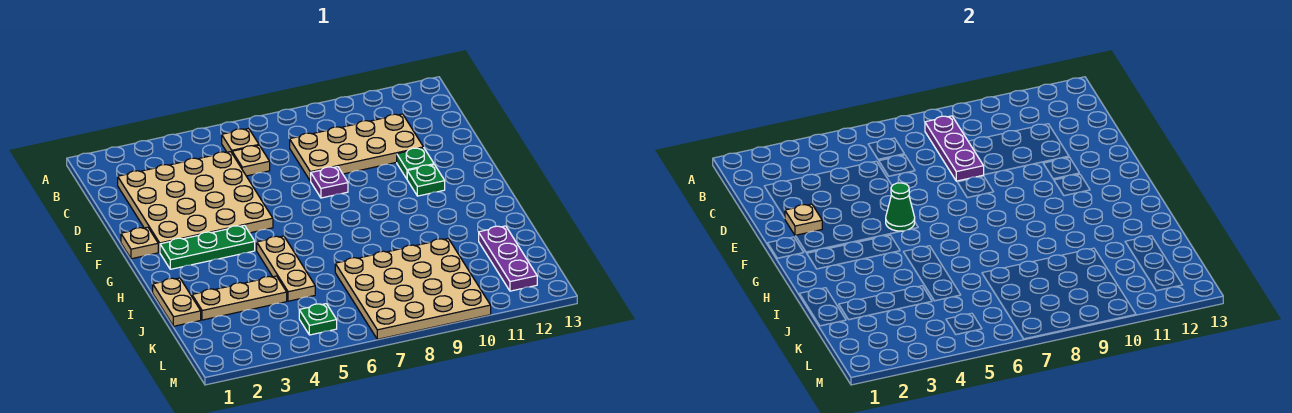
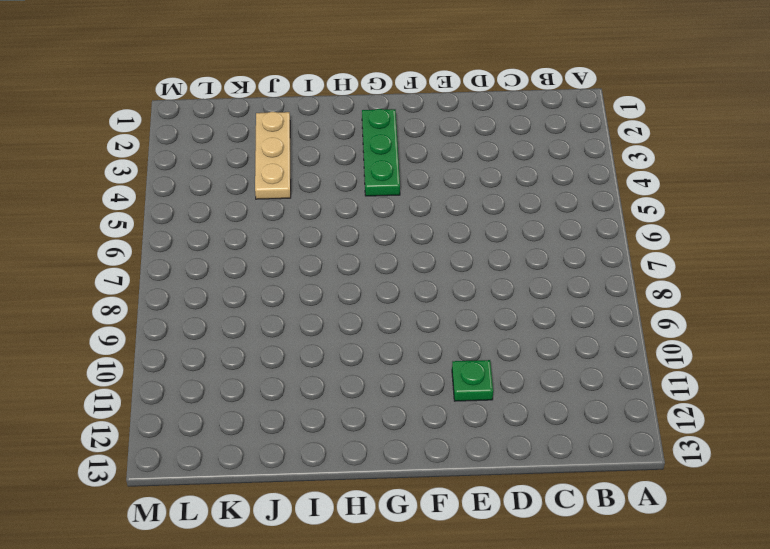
none -> tan 1x1 plate [222,128,259,152]
none -> tan 4x4 plate [118,152,273,252]
none -> tan 1x1 plate [232,145,270,176]

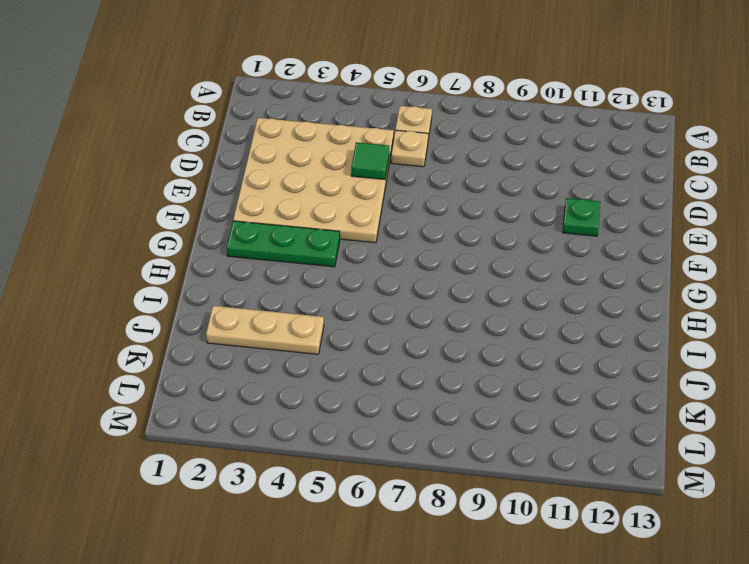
green 1x1 tile [351,142,389,180] -> none
none -> tan 2x4 plate [290,114,423,181]
none -> purple 1x1 plate [311,167,348,198]
none -> tan 1x1 plate [121,227,158,259]

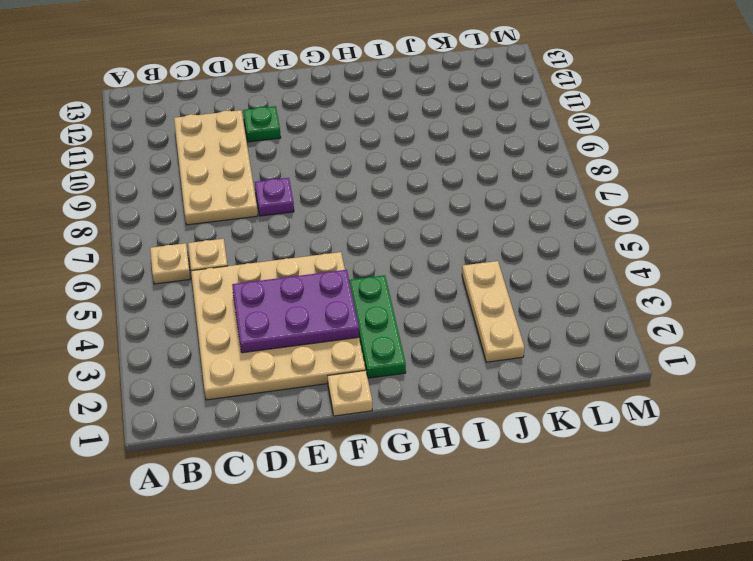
purple 2x3 plate [232,270,359,353] -> none
none -> green 1x1 plate [407,165,445,196]
none -> tan 1x3 plate [257,236,315,301]
none -> tan 1x2 plate [153,278,201,326]

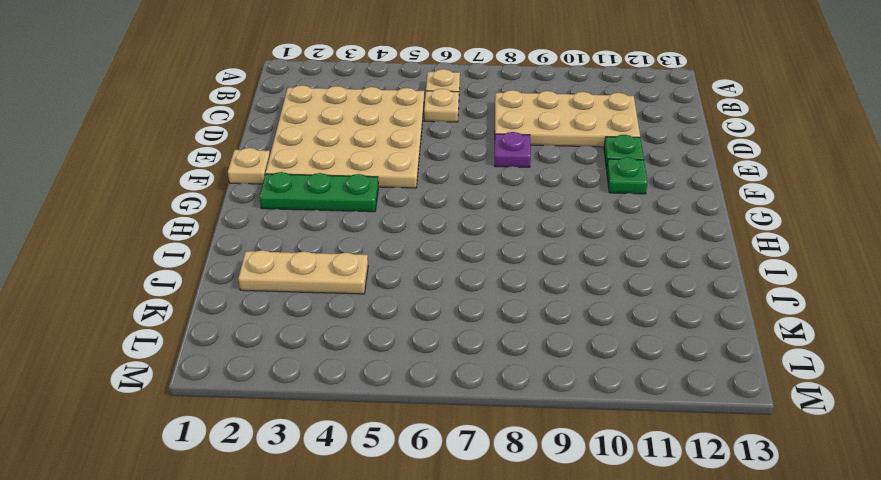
none -> tan 1x3 plate [257,236,315,301]
none -> tan 1x2 plate [153,278,201,326]
none -> tan 4x4 plate [335,239,491,339]

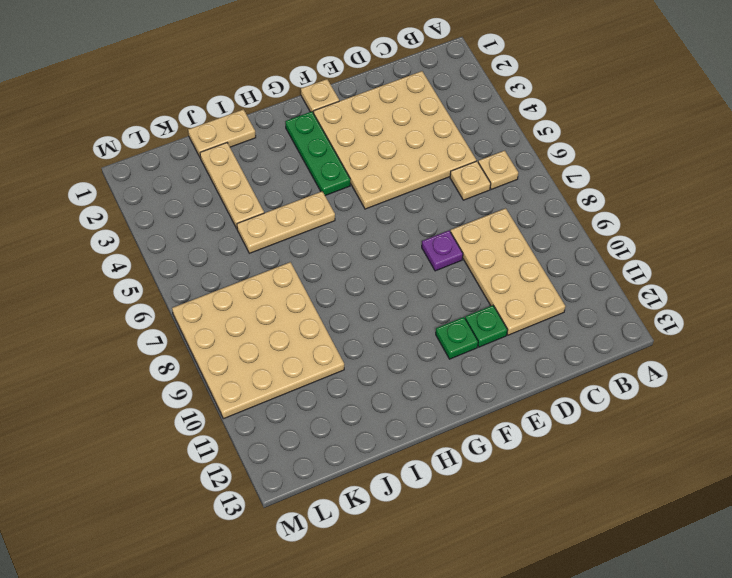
none -> purple 1x3 plate [479,226,537,291]
none -> green 1x1 plate [299,304,337,335]
none -> purple 1x3 plate [925,116,984,181]

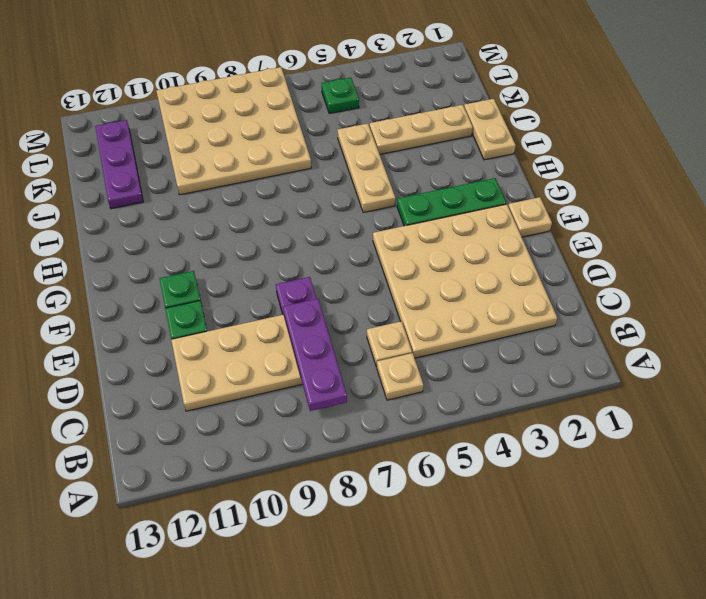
none -> tan 1x1 plate [785,204,822,236]
none -> green 1x1 cone [886,183,915,231]

